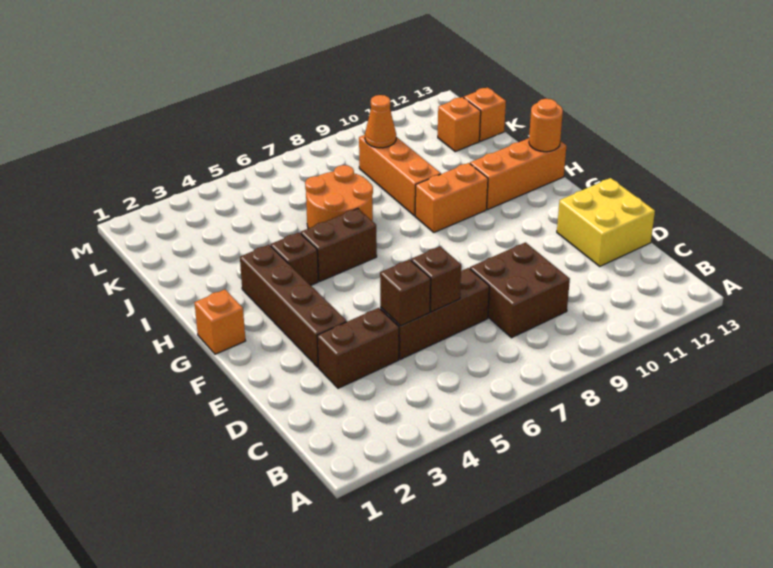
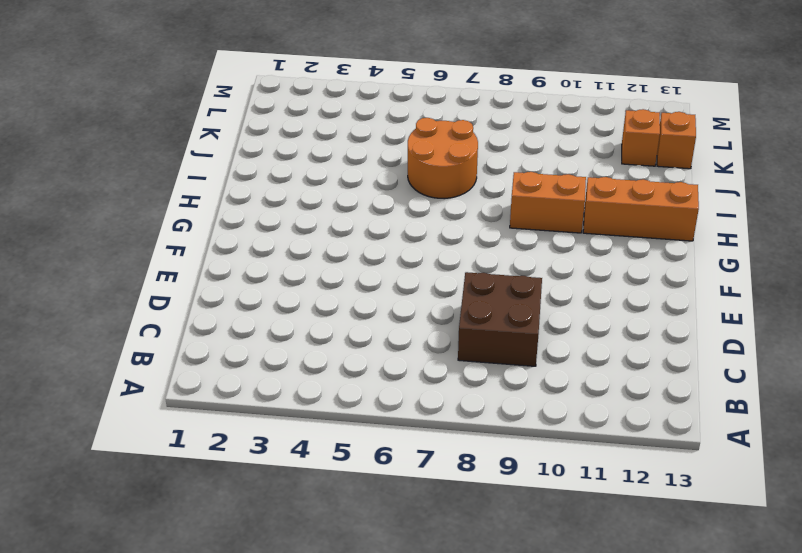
none -> brown 1x2 brick [317,308,399,388]
none -> brown 1x3 brick [380,268,490,359]
none -> yellow 2x2 brick [557,178,655,266]

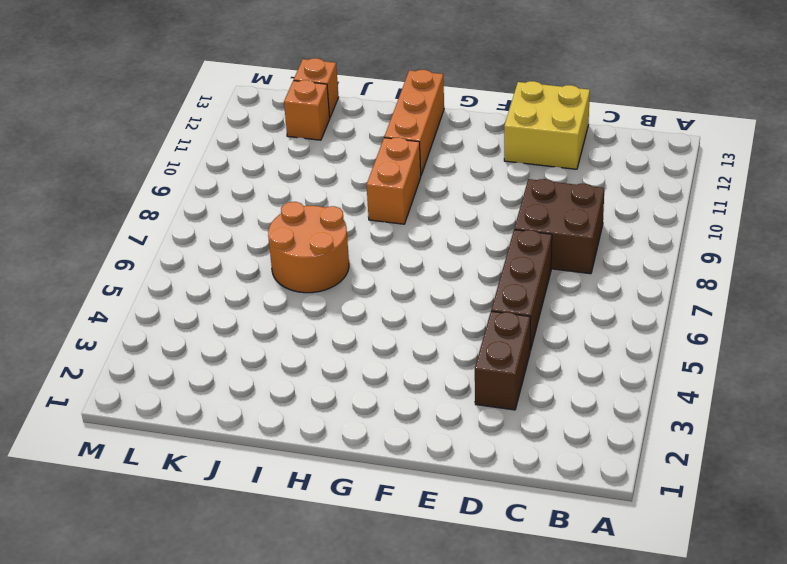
none -> brown 1x4 brick [240,245,347,367]
none -> orange 1x1 brick [194,290,246,354]
none -> brown 1x1 brick [271,233,318,285]

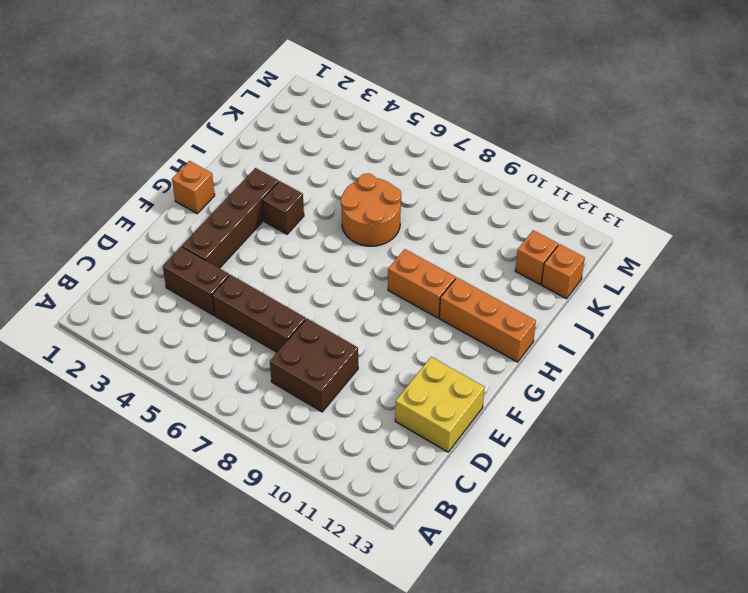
none -> brown 1x2 brick [301,208,377,281]
none -> orange 1x3 brick [359,135,441,216]
none -> brown 1x1 brick [380,260,431,326]

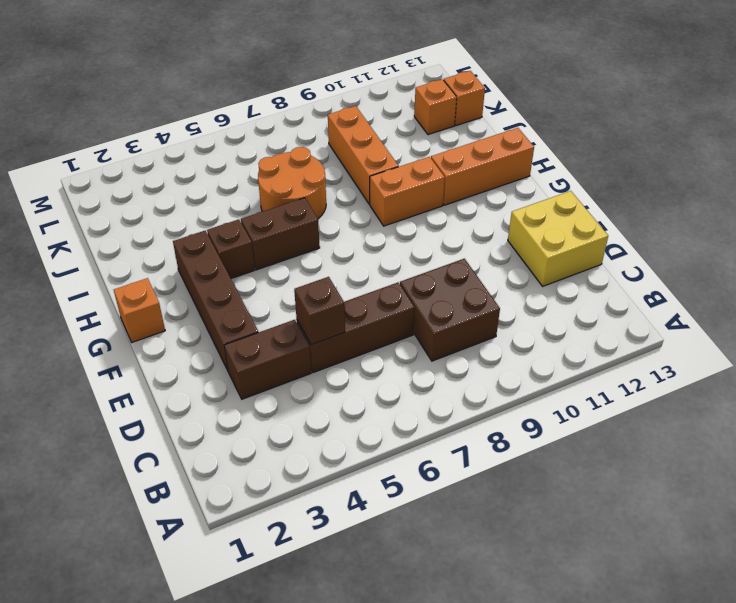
none -> brown 1x1 brick [411,246,461,312]
none -> orange 1x1 round brick [529,99,563,152]
none -> orange 1x1 cone [365,95,396,148]

